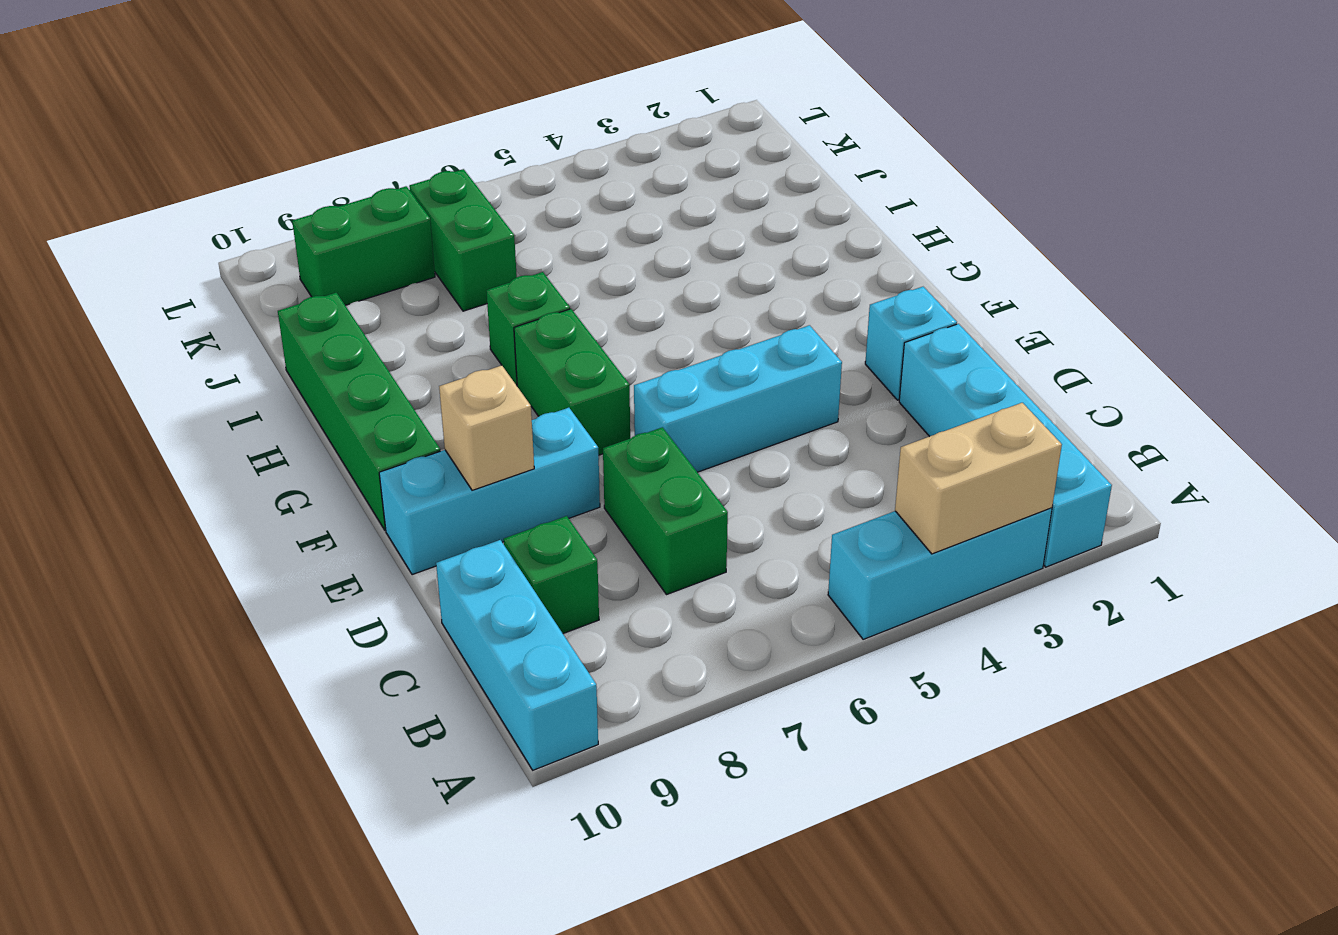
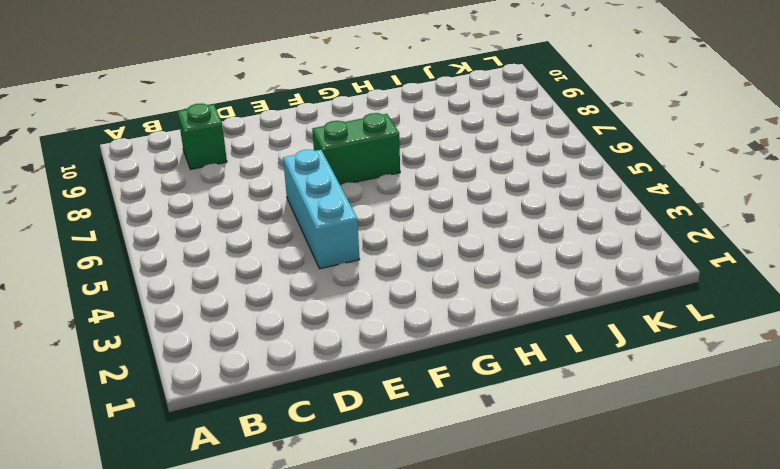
none -> cyan 1x4 brick [899,324,1112,567]
none -> cyan 1x3 brick [828,508,1052,639]
none -> cyan 1x3 brick [436,540,598,770]

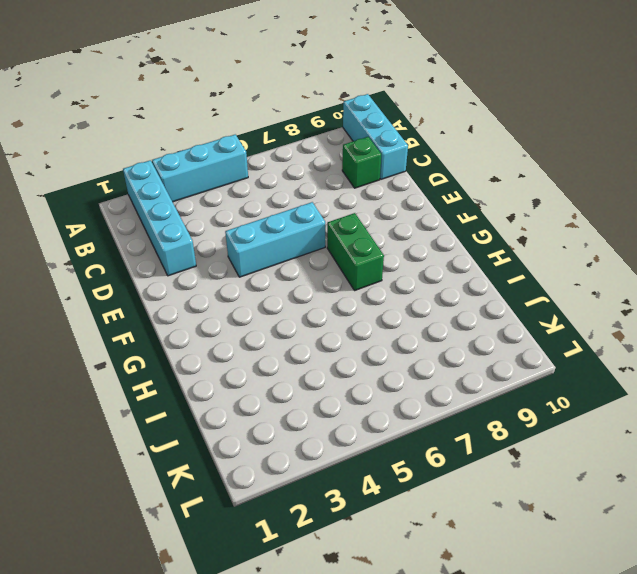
none -> green 1x2 brick [603,427,728,595]
none -> cyan 1x1 brick [865,287,957,400]
none -> cyan 1x3 brick [379,408,600,575]

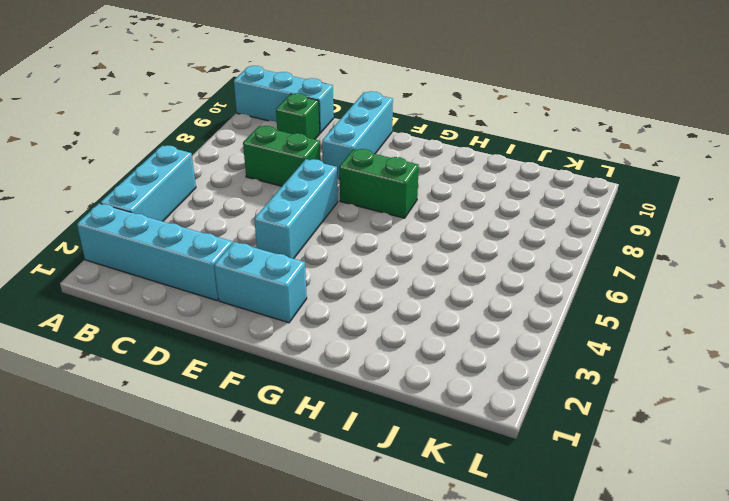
cyan 1x2 brick [214,242,307,323] -> cyan 1x1 brick [865,287,957,400]
none -> green 1x4 brick [278,293,440,530]
none -> green 1x1 brick [486,272,570,385]
none -> green 1x2 brick [409,169,517,311]

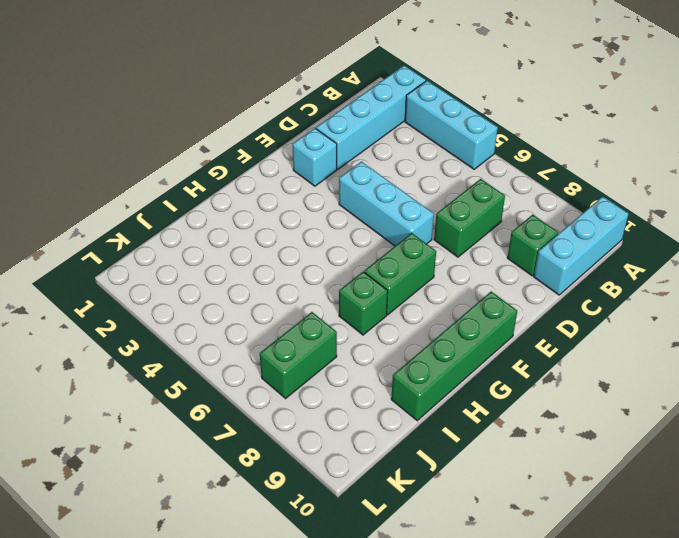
none -> cyan 1x3 brick [379,408,600,575]
none -> green 1x2 brick [292,186,435,305]
none -> tan 1x2 brick [895,403,1062,554]

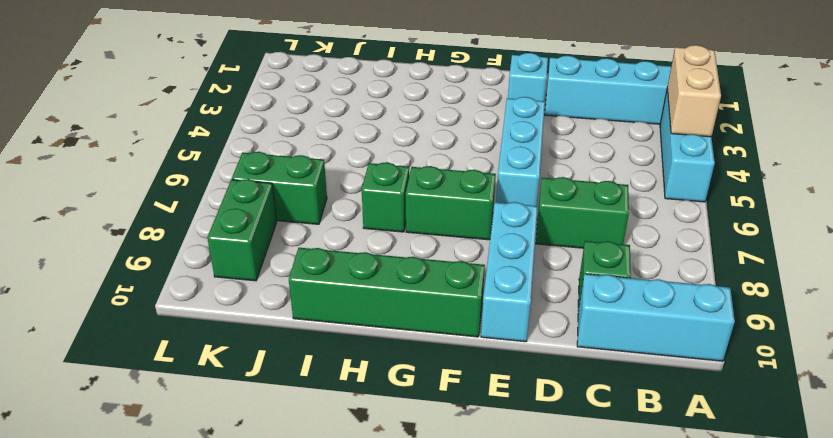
none -> tan 1x1 brick [439,365,534,490]

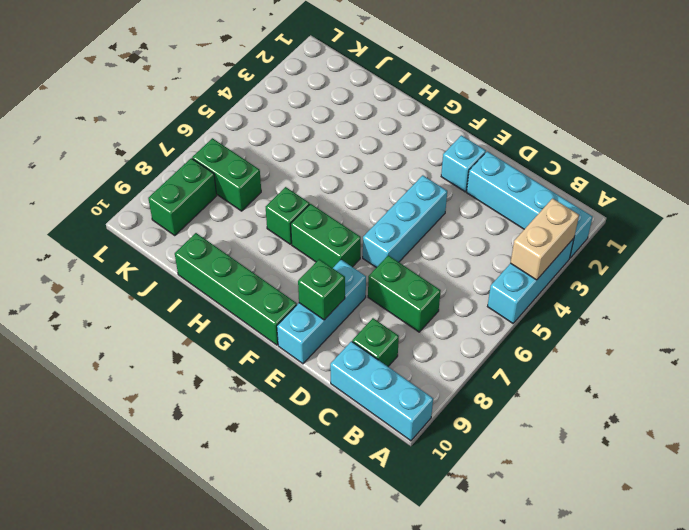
green 1x1 brick [298,259,345,320] -> tan 1x1 brick [439,365,534,490]

